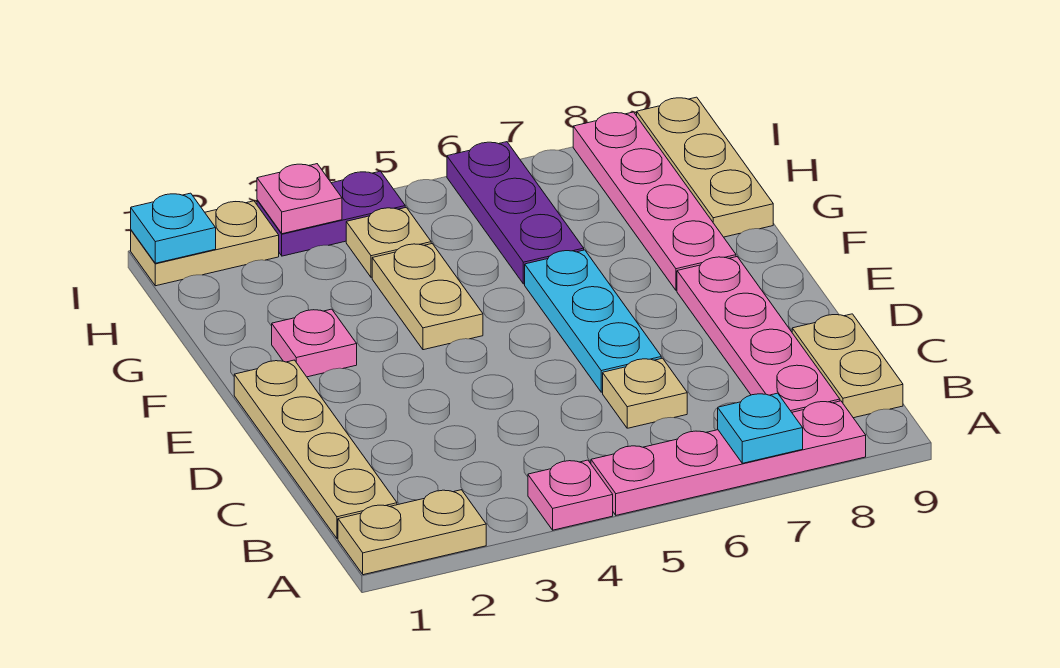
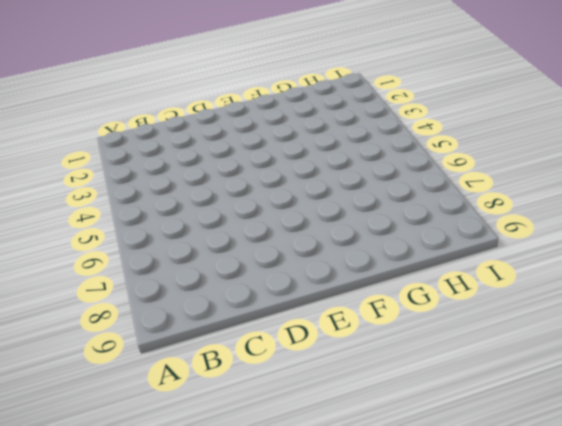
none -> tan 1x2 plate [338,490,486,575]
none -> pink 1x1 plate [528,460,613,530]
none -> pink 1x4 plate [591,401,866,515]

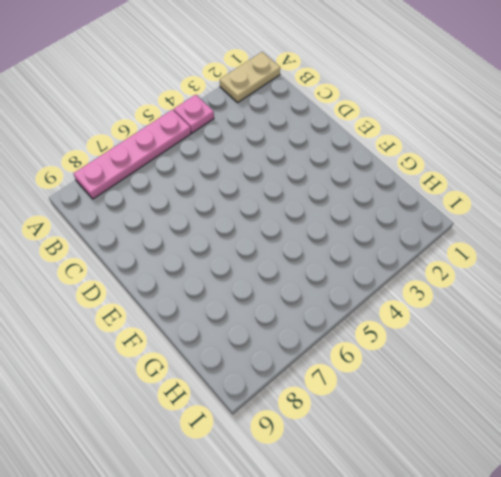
none -> tan 1x4 plate [234,360,397,539]
none -> pink 1x4 plate [677,257,840,412]
none -> tan 1x2 plate [792,314,903,418]

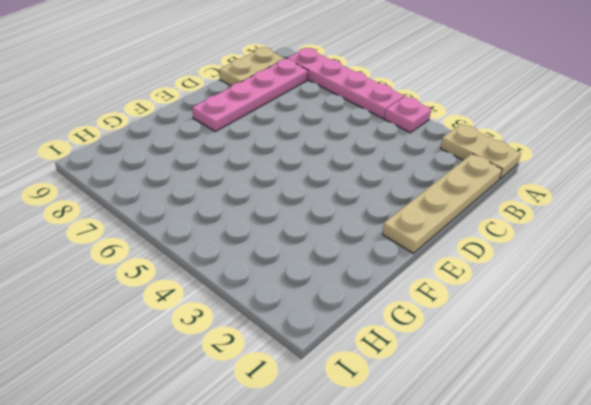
none -> tan 1x1 plate [603,358,687,428]
none -> cyan 1x3 plate [525,250,661,392]
none -> pink 1x1 plate [272,309,357,377]

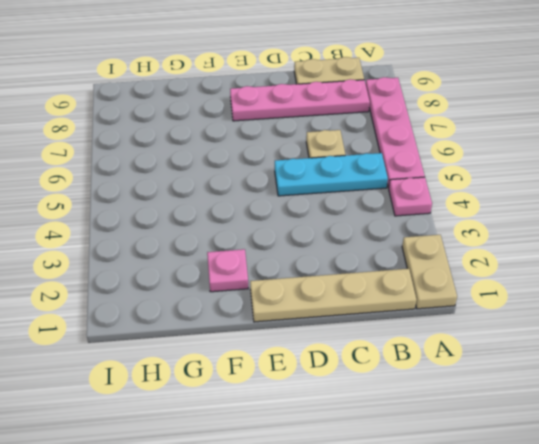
cyan 1x3 plate [275,153,388,196] -> cyan 1x3 plate moved to [525,250,661,392]
none -> tan 1x2 plate [372,244,483,350]
none -> pink 1x4 plate [573,112,736,290]
none -> purple 1x3 plate [447,142,584,284]

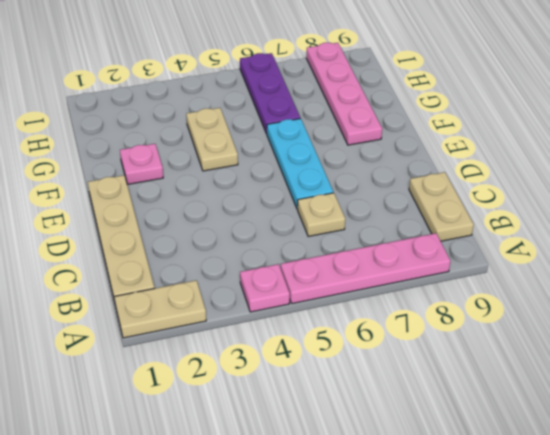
none -> pink 1x4 plate [677,257,840,412]
none -> tan 1x3 plate [637,97,773,237]
none -> tan 1x1 plate [346,207,431,277]

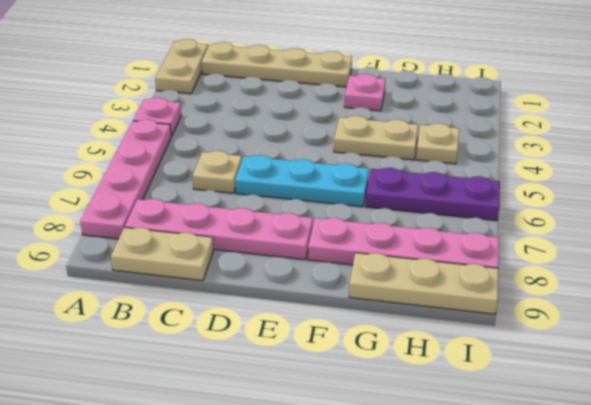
none -> tan 1x2 plate [131,201,279,286]
none -> purple 1x2 plate [257,171,405,256]
none -> cyan 1x1 plate [718,393,803,463]

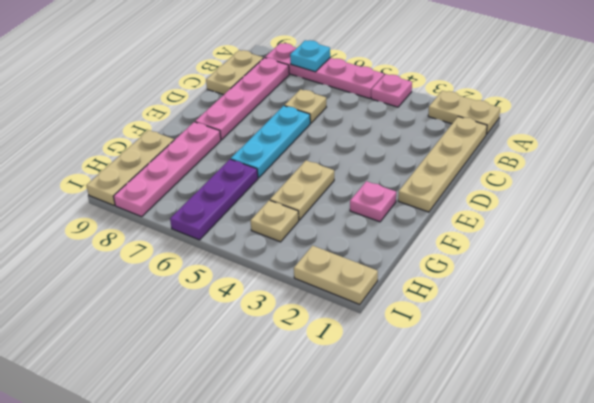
none -> purple 1x2 plate [257,171,405,256]
none -> cyan 1x1 plate [131,193,216,263]
none -> pink 1x1 plate [257,164,342,234]

